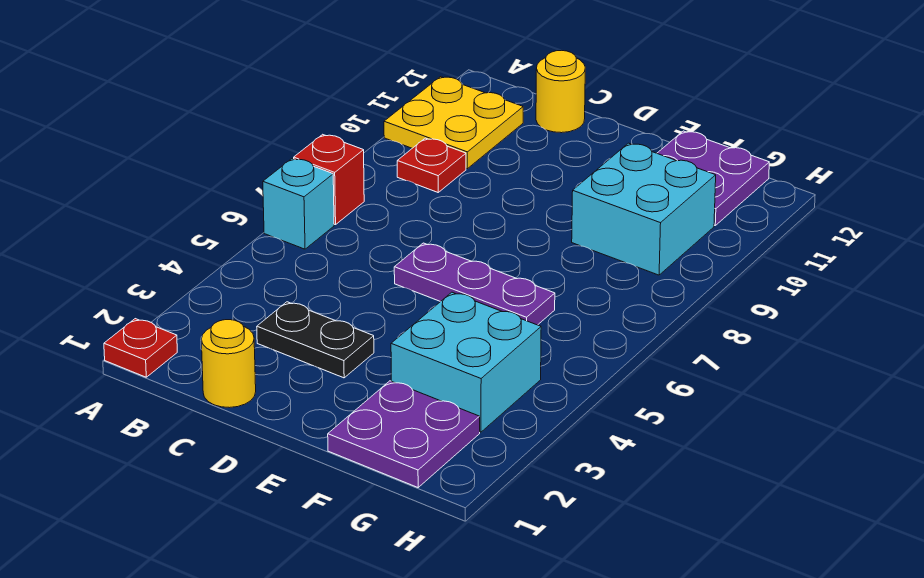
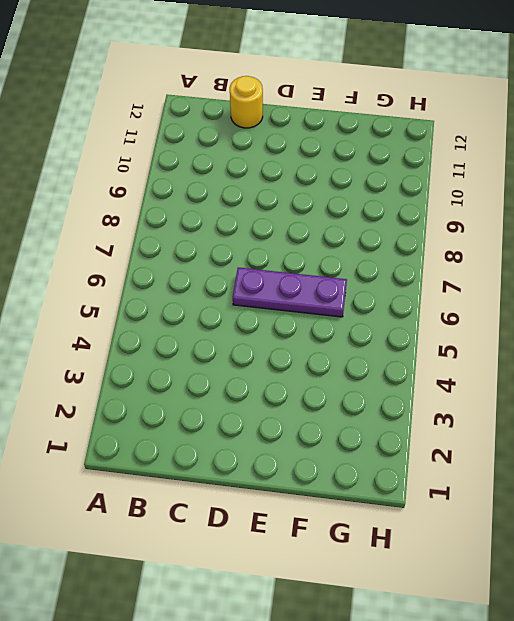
none -> red 1x1 plate [104,319,177,377]
none -> cyan 1x1 brick [263,158,334,249]
none -> red 1x1 brick [294,134,364,225]

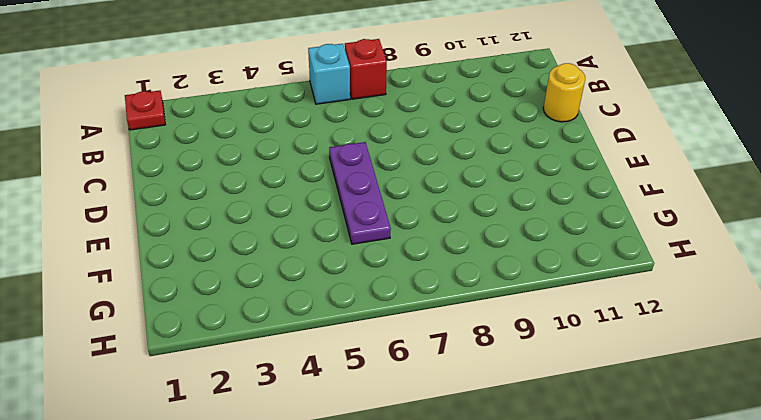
none -> yellow 2x2 plate [384,77,523,169]
none -> red 1x1 plate [397,138,466,192]
none -> yellow 1x1 round brick [201,320,256,408]

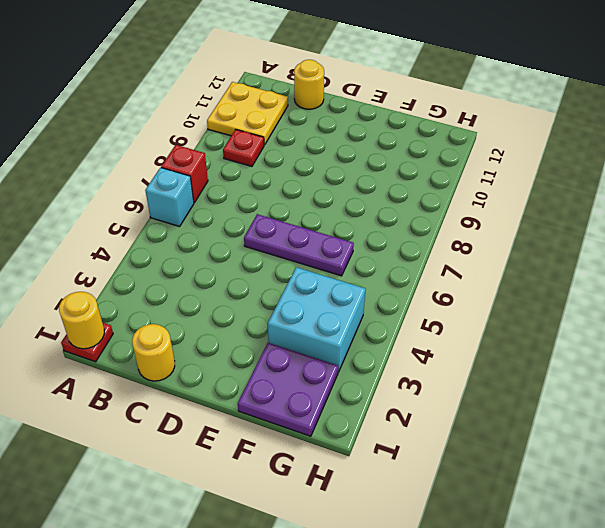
yellow 1x1 round brick [59,292,104,349] -> none
none -> black 1x2 plate [257,302,374,378]
none -> cyan 2x2 brick [572,143,716,275]
none -> purple 2x2 plate [657,131,769,225]

